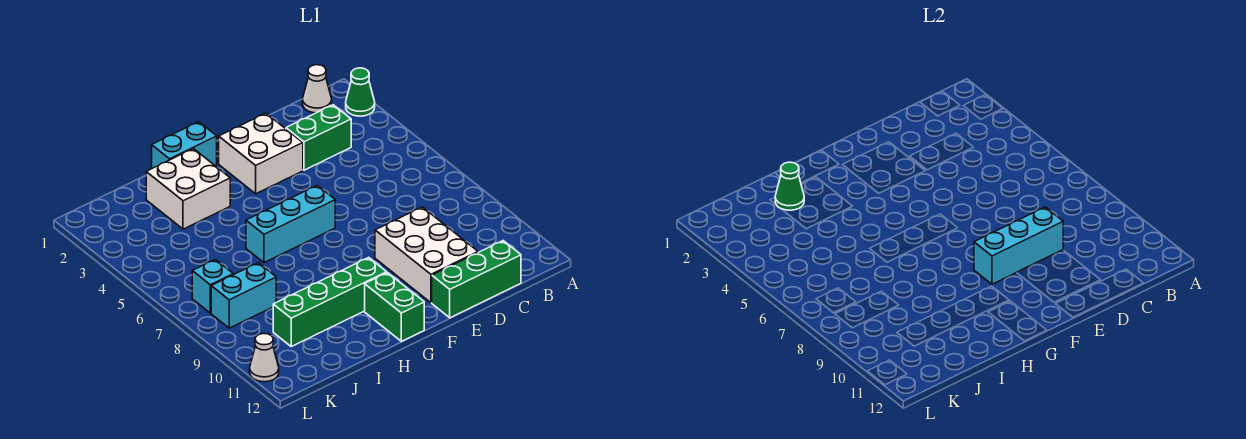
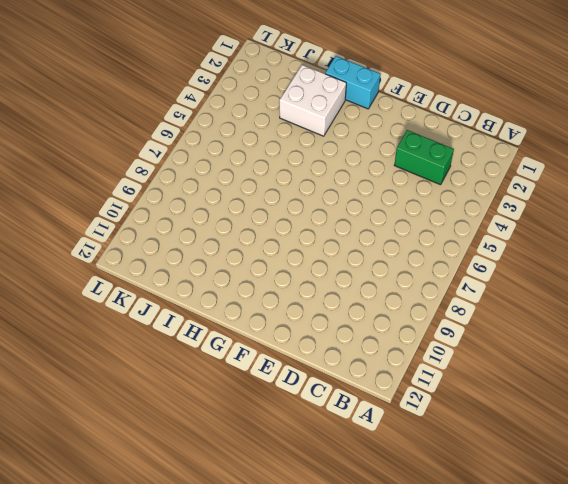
none -> green 1x1 cone [346,68,375,116]
none -> white 1x1 cone [302,65,332,113]
none -> green 1x3 brick [432,241,521,318]

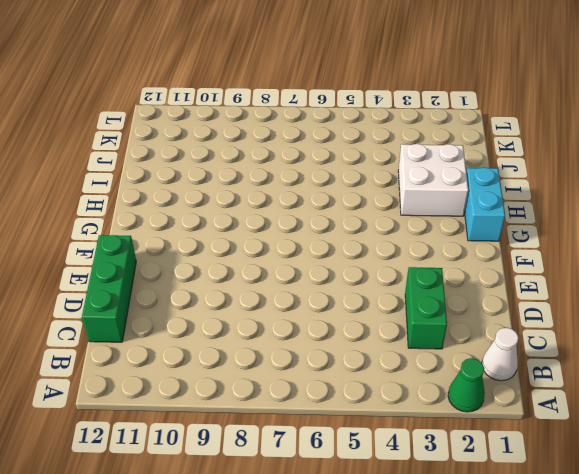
none -> white 2x3 brick [375,207,478,303]
none -> white 2x2 brick [219,113,303,194]
none -> cyan 1x3 brick [246,185,335,263]

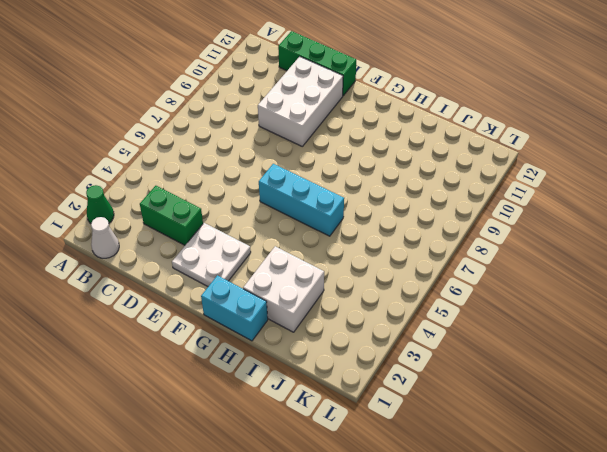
white 2x2 plate [172,223,251,286] -> white 2x2 brick [219,113,303,194]
none -> green 1x4 brick [273,257,387,346]
none -> green 1x2 brick [365,273,424,341]
none -> cyan 1x2 brick [211,263,276,328]

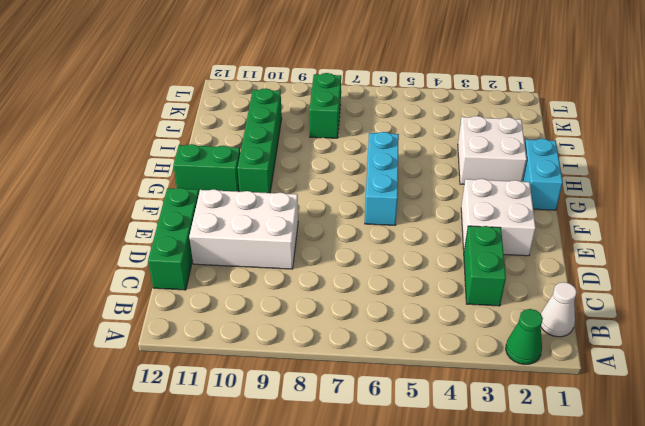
green 1x2 brick [309,73,341,138] -> cyan 1x2 brick [211,263,276,328]
none -> cyan 1x1 brick [192,259,233,313]
none -> white 1x1 cone [250,333,279,382]
none -> cyan 1x3 brick [974,207,1063,284]

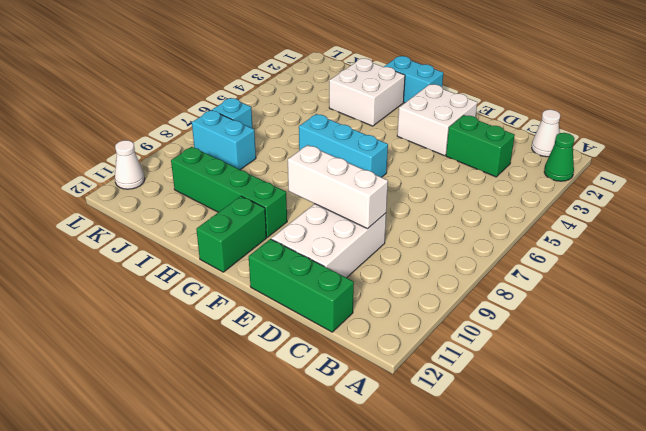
white 1x3 brick [288,145,388,229] -> cyan 1x3 brick [974,207,1063,284]
none -> green 1x1 cone [775,162,804,210]

